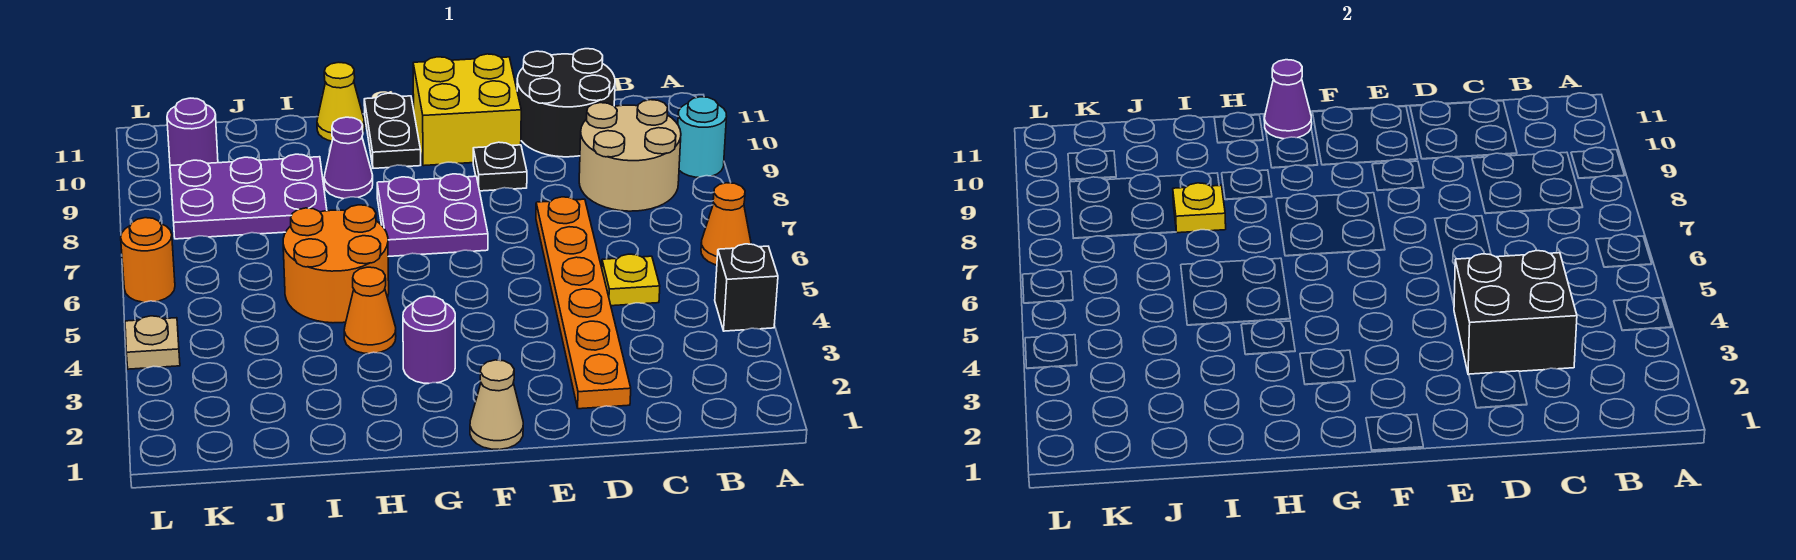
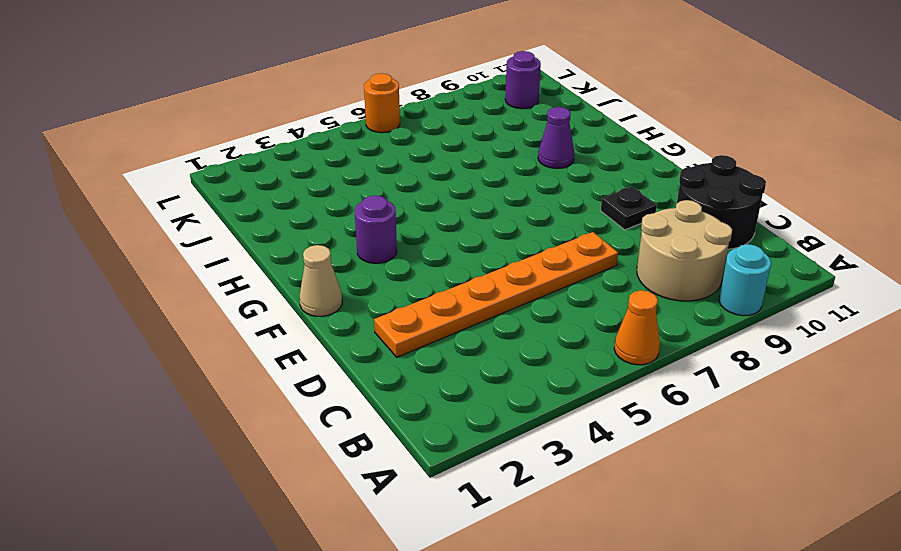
none -> black 1x1 brick [715,244,778,331]
none -> yellow 1x1 plate [602,254,660,306]
none -> yellow 2x2 brick [413,54,521,166]

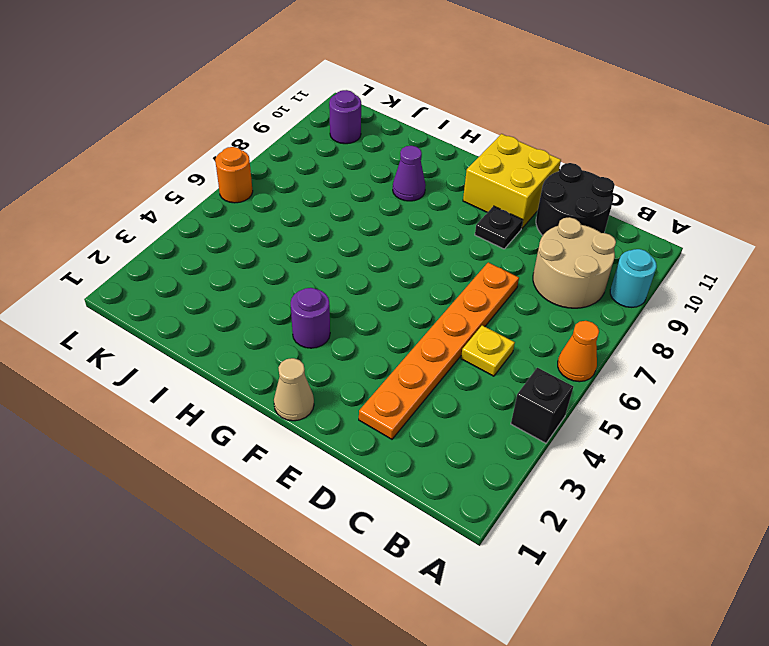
none -> purple 2x2 plate [377,174,488,256]
none -> black 1x2 plate [364,93,421,168]
none -> orange 1x1 cone [344,267,396,354]

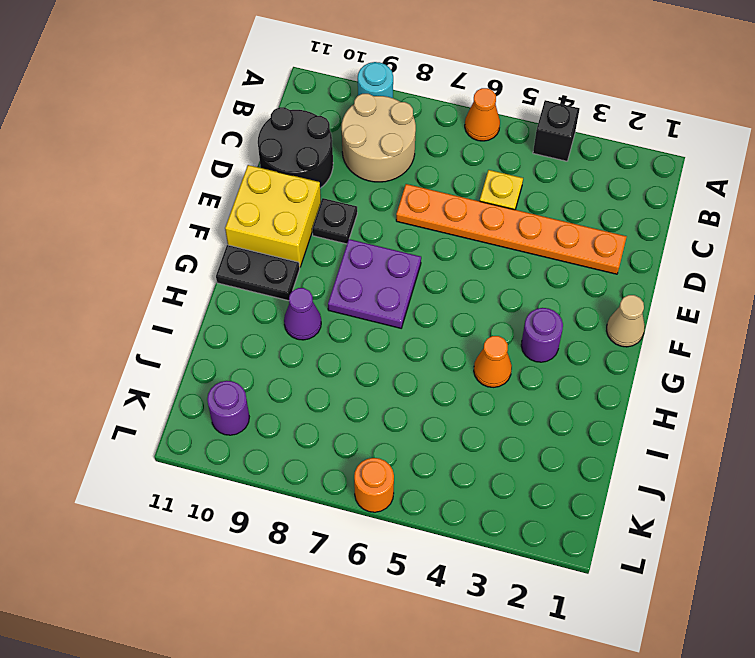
none -> orange 2x2 round brick [283,205,389,323]
none -> yellow 1x1 cone [317,62,364,141]
none -> purple 2x3 plate [170,154,327,239]

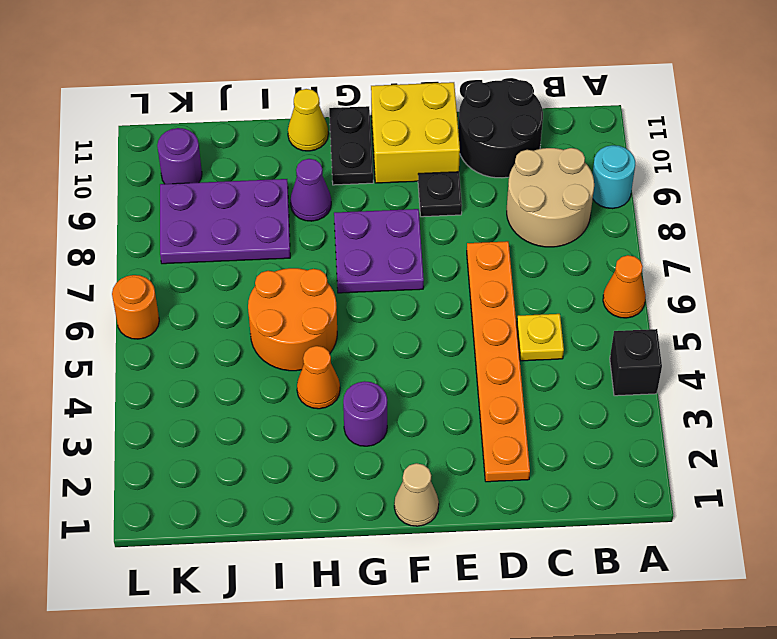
none -> tan 1x1 plate [125,316,180,369]
none -> black 2x2 brick [1454,251,1577,375]
none -> purple 1x1 cone [1264,60,1312,139]

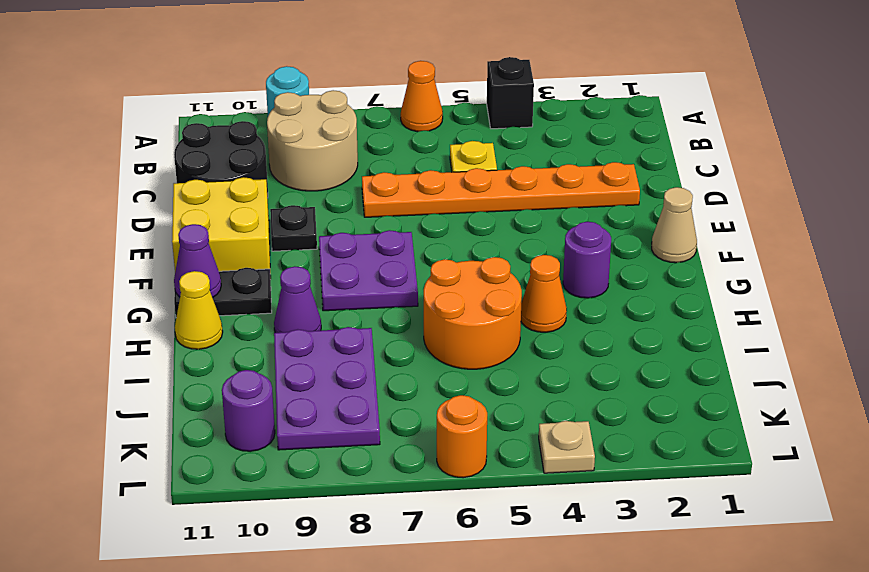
none -> black 2x2 brick [1454,251,1577,375]
none -> yellow 1x1 plate [1173,183,1226,233]

